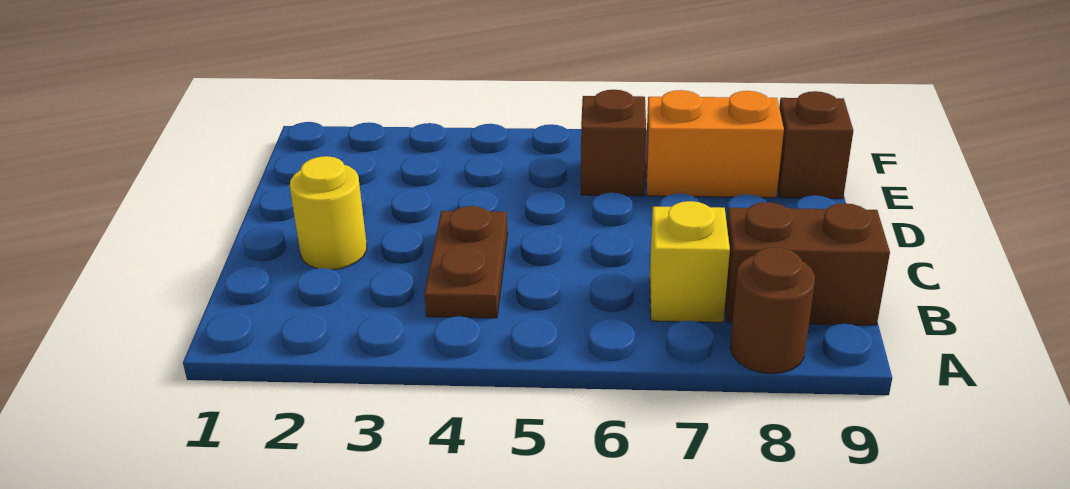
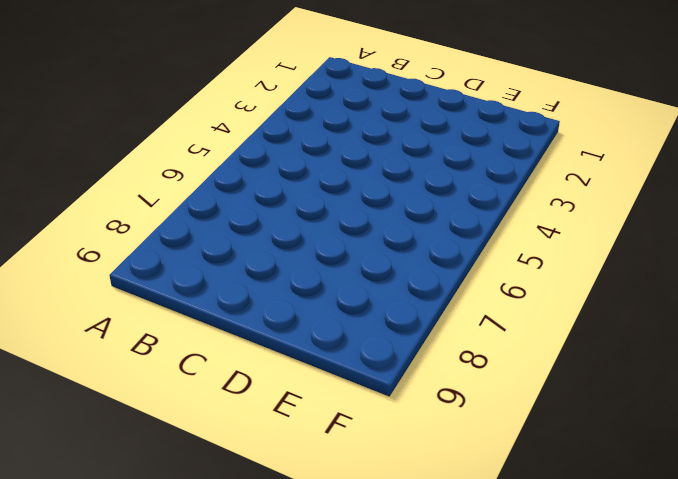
none -> brown 1x1 round brick [730,247,815,374]
none -> brown 1x2 plate [424,206,508,318]

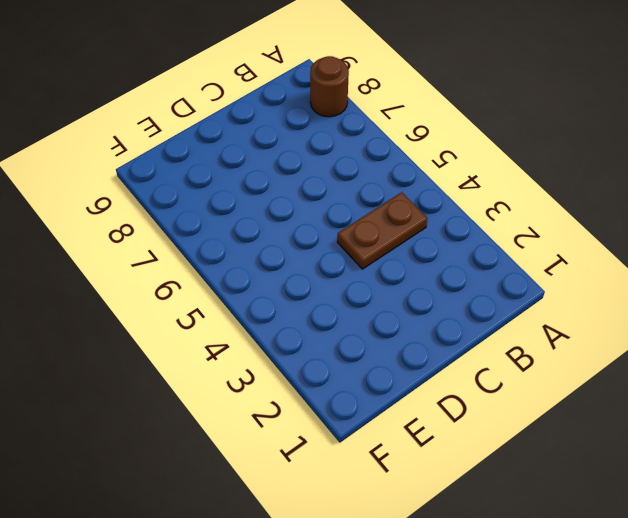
none -> yellow 1x1 brick [650,201,730,322]
none -> brown 1x2 brick [725,202,890,325]

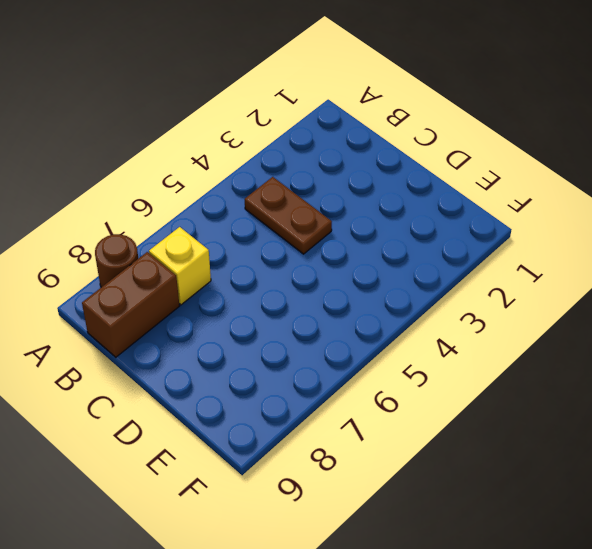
none -> yellow 1x1 round brick [290,156,367,270]
none -> brown 1x1 brick [581,90,646,196]

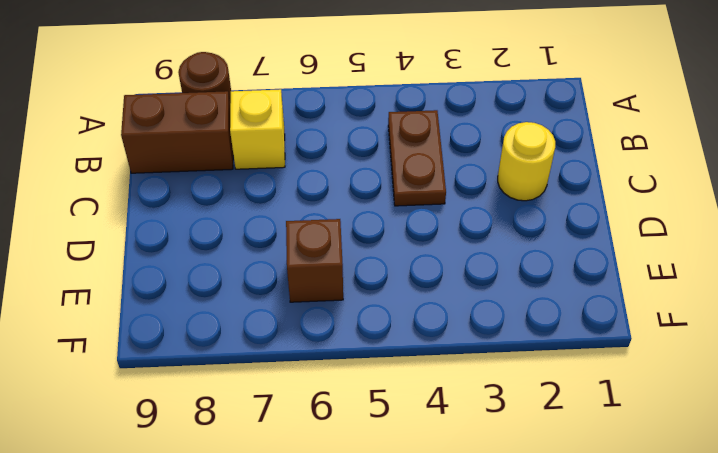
none -> orange 1x2 brick [646,90,784,198]
none -> brown 1x1 brick [778,91,853,199]

